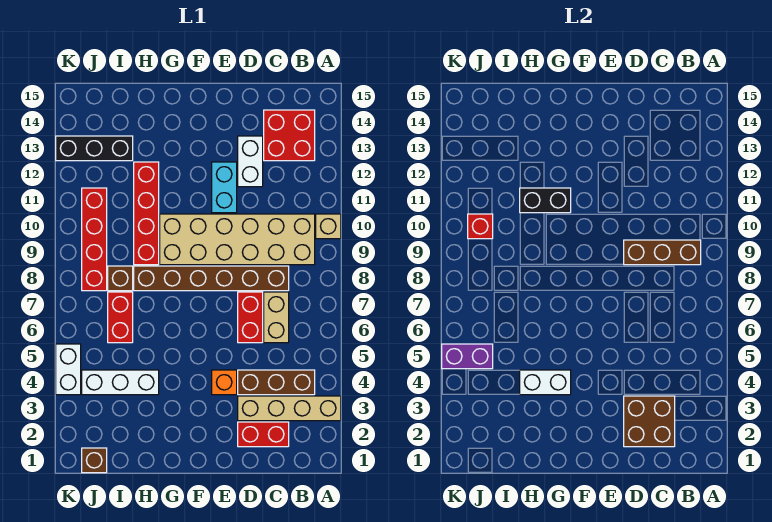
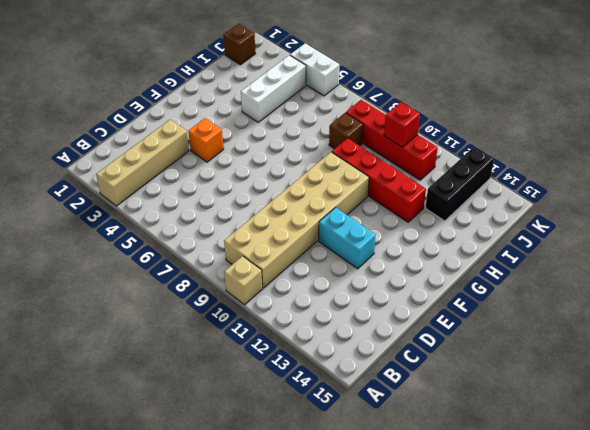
none -> brown 1x3 brick [238,370,315,395]
none -> red 2x2 brick [264,110,315,161]
none -> red 1x2 brick [238,422,289,447]

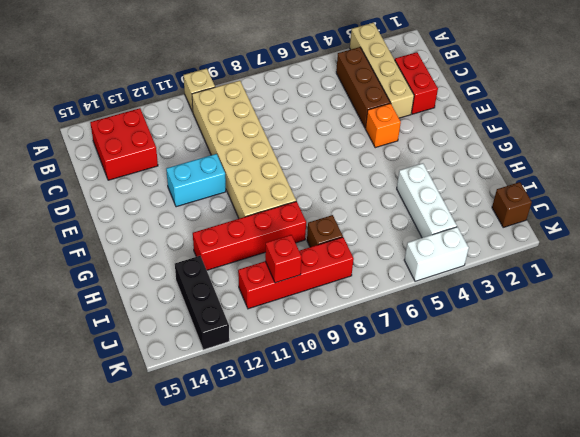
none -> tan 1x2 brick [264,292,289,343]
none -> brown 1x6 brick [134,266,289,291]
none -> red 1x2 brick [238,292,263,343]

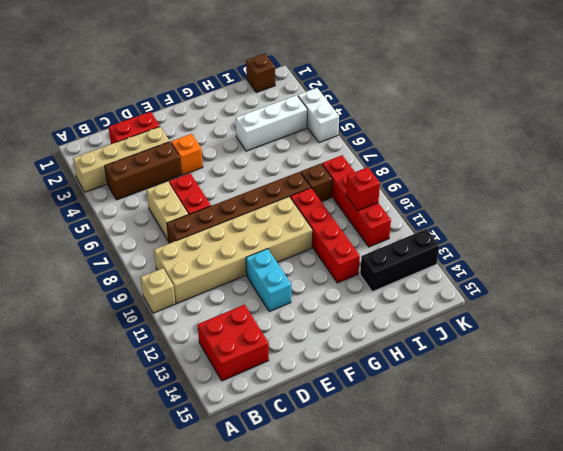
none -> white 1x2 brick [238,136,263,187]
none -> red 1x2 brick [108,292,133,343]
none -> brown 1x3 brick [624,240,701,265]

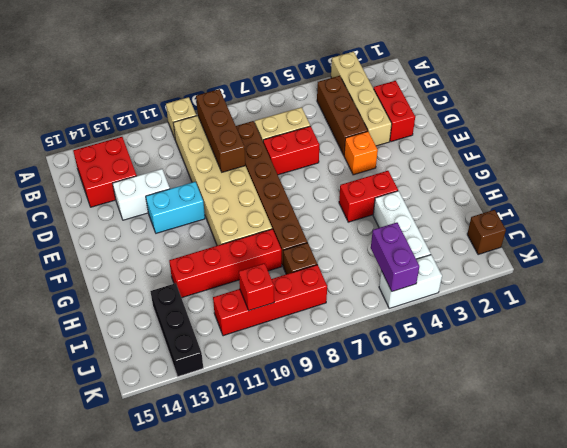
red 1x2 brick [339,171,398,222] -> red 1x2 brick moved to [108,292,133,343]
none -> brown 2x2 brick [624,396,675,447]
none -> white 1x2 brick [520,370,571,395]
none -> black 1x2 brick [520,188,571,213]

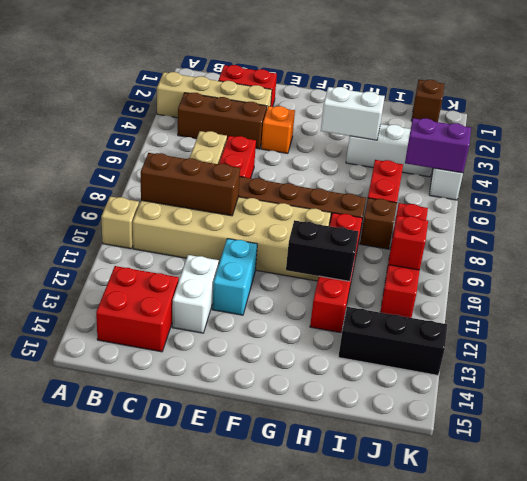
none -> brown 2x2 brick [624,396,675,447]

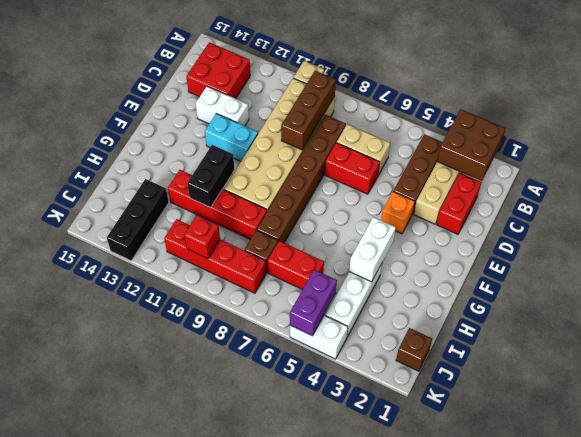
brown 2x2 brick [437,109,506,181] -> brown 2x2 brick moved to [624,396,675,447]

